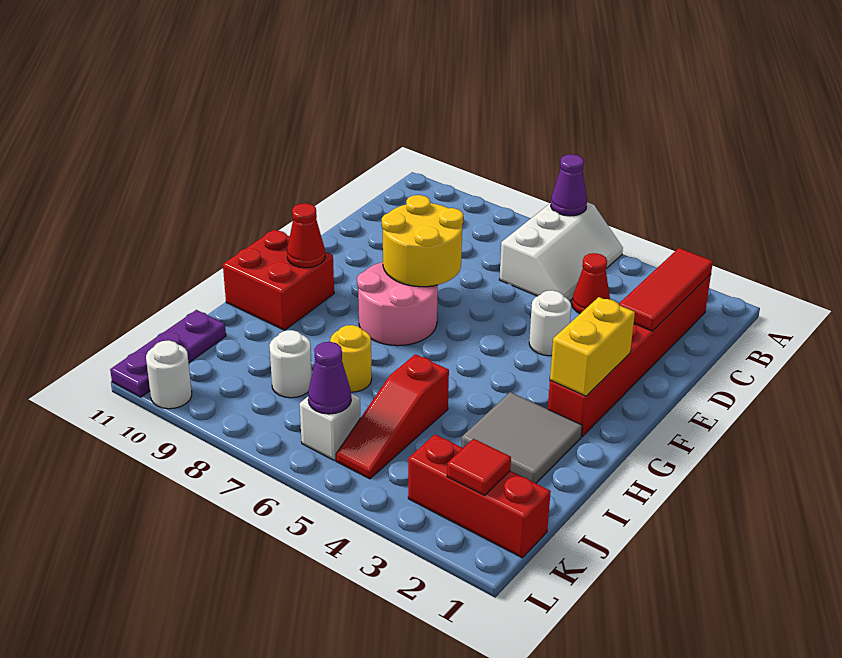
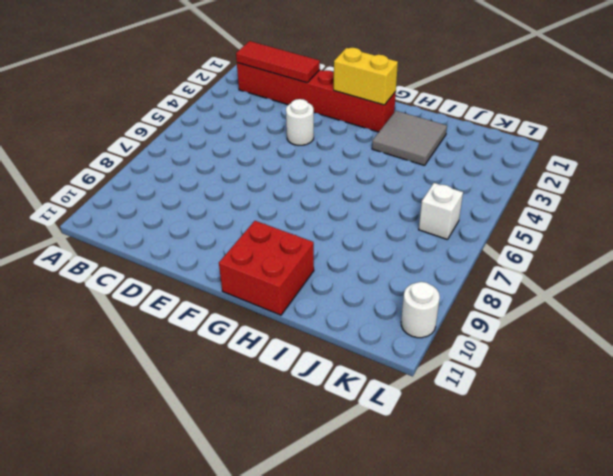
none -> white 2x3 slope [499,202,623,301]
none -> red 1x1 cone [572,253,610,313]
none -> pink 2x2 round brick [357,262,438,346]

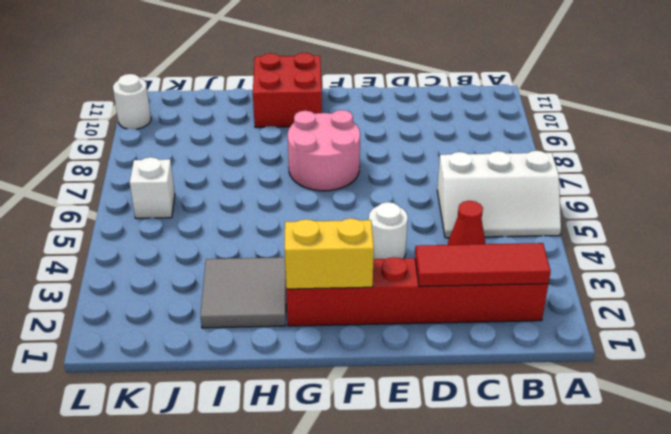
none -> red 1x3 slope [336,354,449,479]
none -> yellow 1x1 round brick [330,325,372,392]
none -> white 1x1 round brick [269,330,312,398]

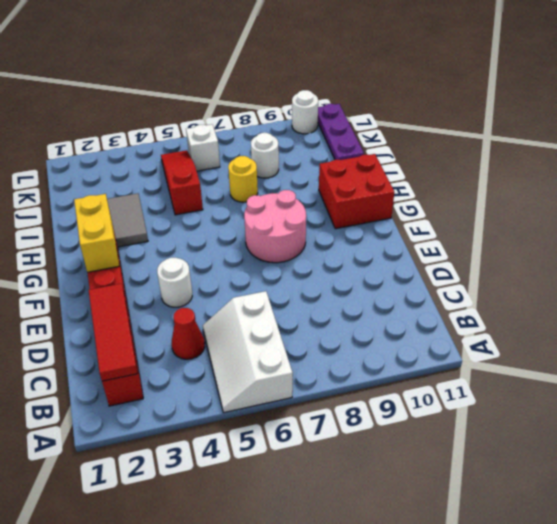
none -> red 1x3 brick [408,434,551,558]
none -> purple 1x1 cone [551,154,587,216]
none -> yellow 2x2 round brick [382,195,463,287]

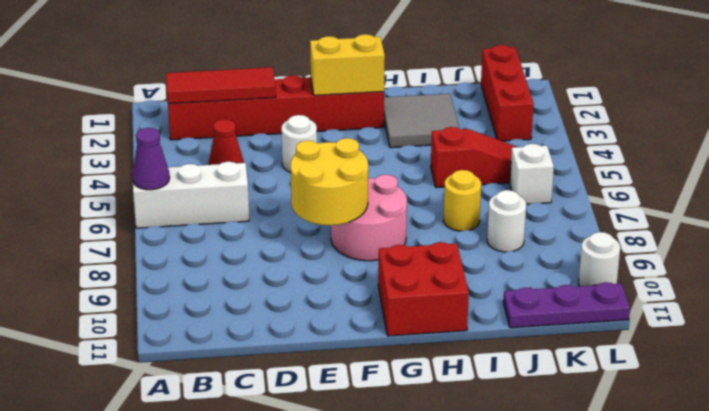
none -> red 1x1 cone [287,203,325,268]
none -> red 1x1 tile [447,439,511,496]
none -> purple 1x1 cone [308,342,351,414]

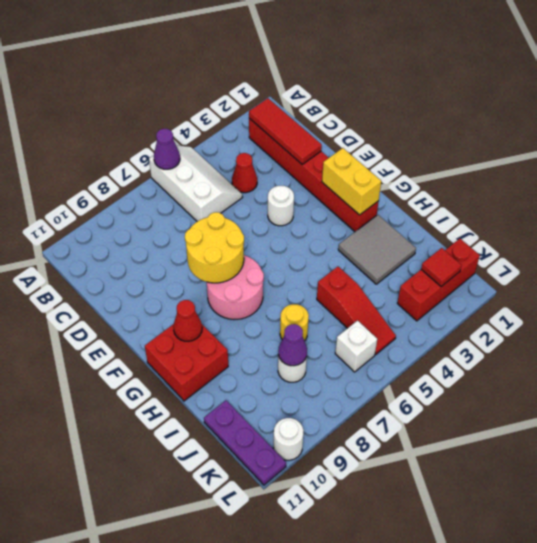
purple 1x1 cone [278,324,307,366] -> purple 1x1 cone moved to [308,342,351,414]

